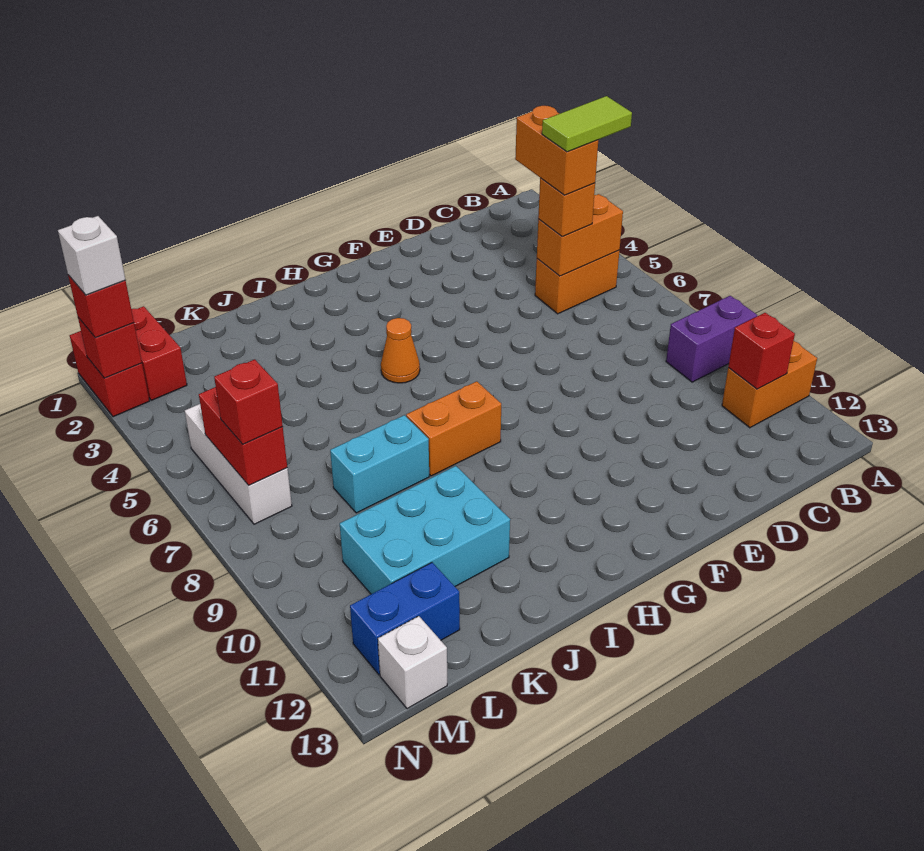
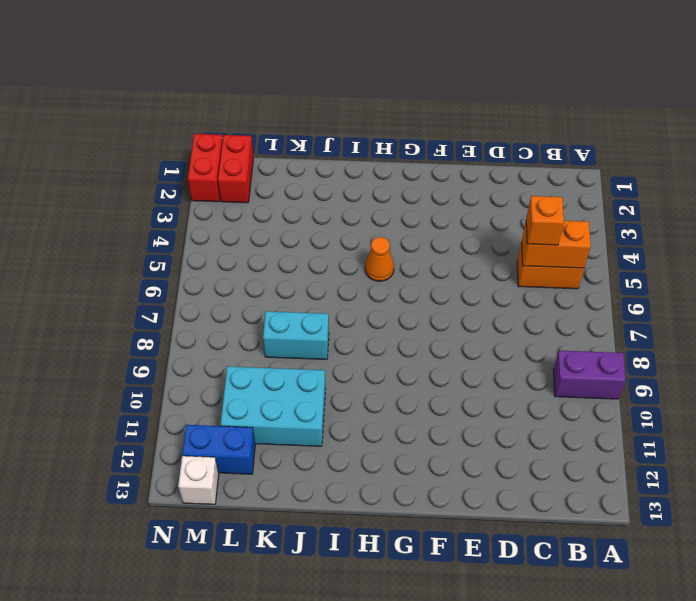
none -> orange 1x2 brick [722,341,817,428]
none -> orange 1x2 brick [406,381,501,476]
none -> white 1x3 brick [185,404,292,524]

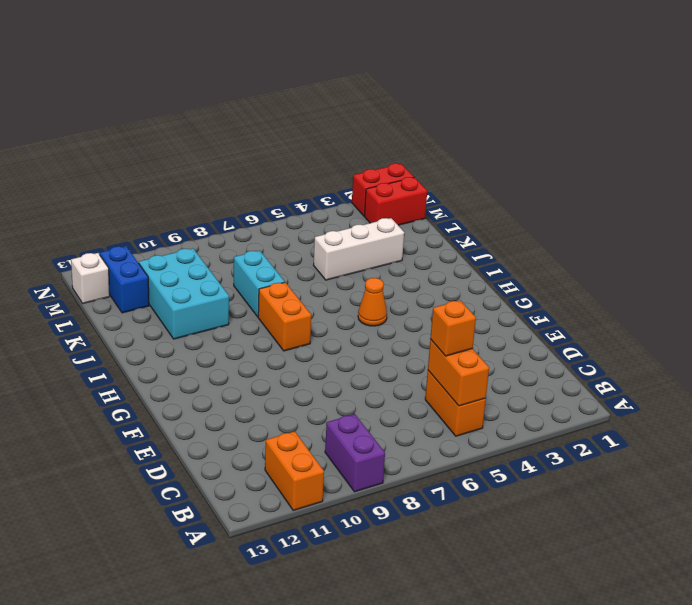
white 1x3 brick [313,218,404,280] -> white 1x3 brick moved to [185,404,292,524]
none -> red 1x1 brick [728,313,795,389]
none -> red 1x2 brick [199,387,287,485]
none -> red 1x1 brick [78,318,142,378]

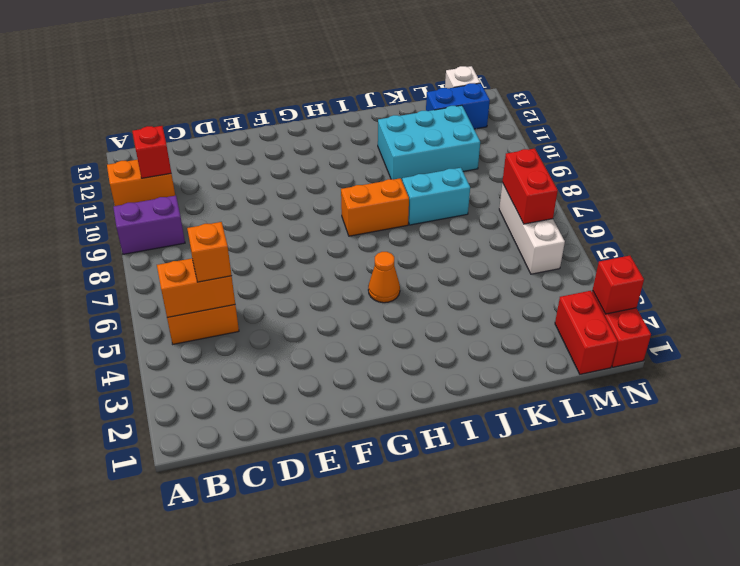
none -> red 1x1 brick [214,359,283,444]
none -> red 1x1 brick [68,275,134,338]
none -> orange 1x2 brick [515,106,598,195]

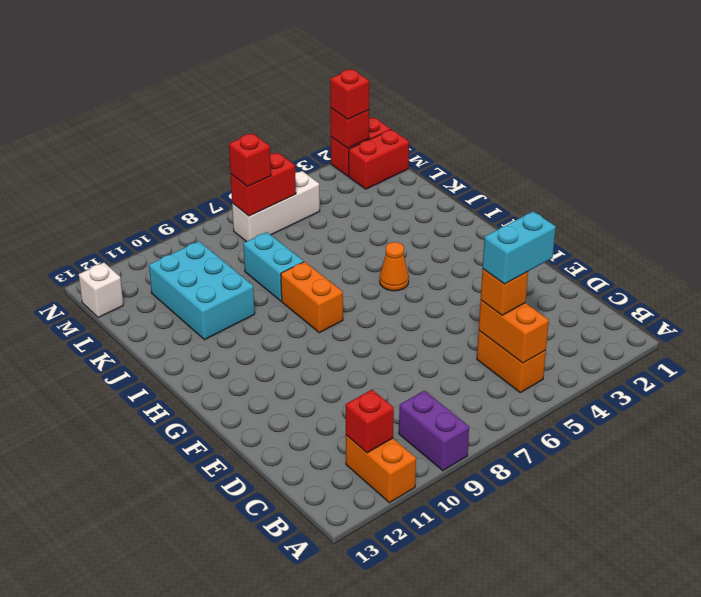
cyan 1x2 brick [483,211,556,284] -> orange 1x2 brick [515,106,598,195]
none -> blue 1x2 brick [350,563,460,674]
none -> white 1x1 brick [58,216,125,295]
none -> lime 1x2 tile [542,96,632,152]

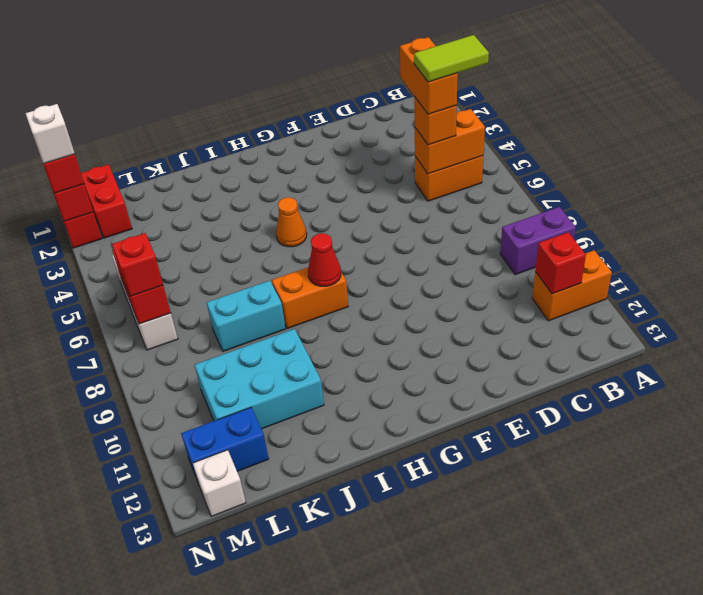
red 1x1 cone [308,233,341,286] -> none

